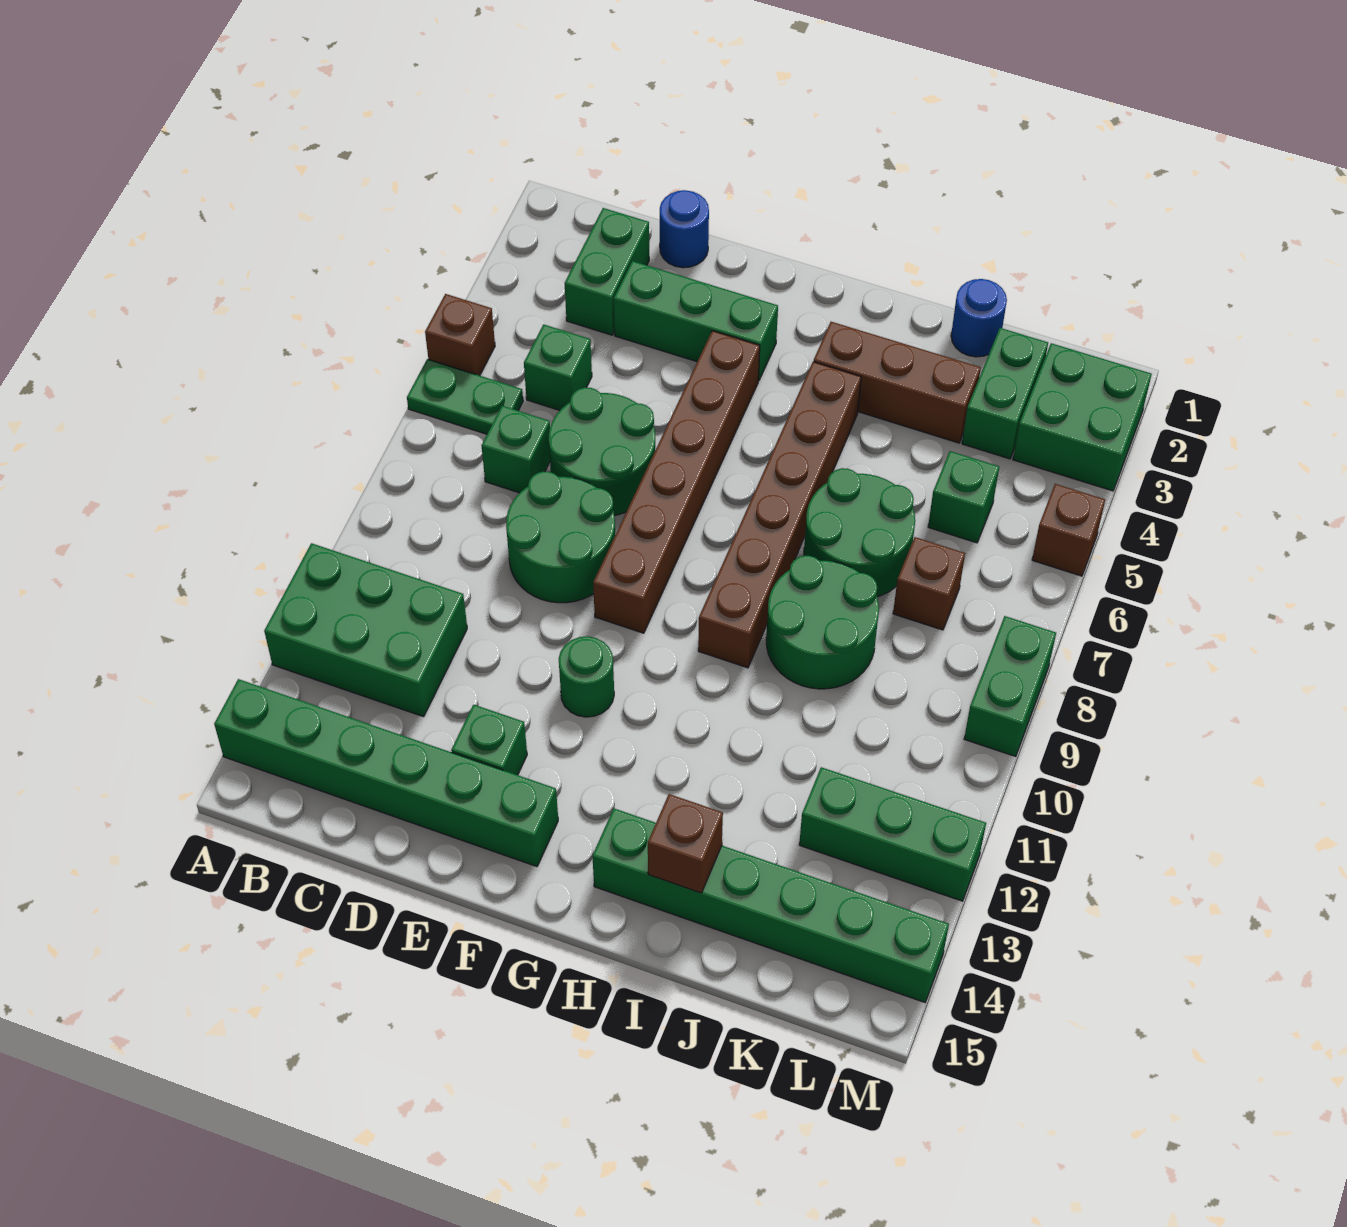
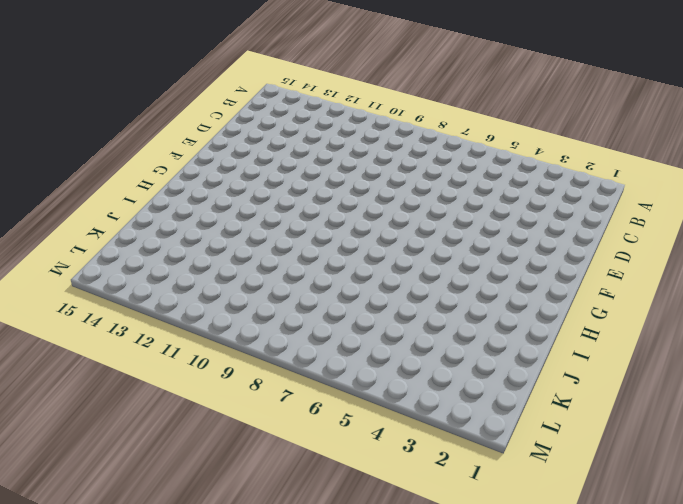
none -> brown 1x1 brick [425,294,495,376]
none -> green 1x2 plate [407,359,523,434]
none -> green 2x3 brick [264,543,467,717]

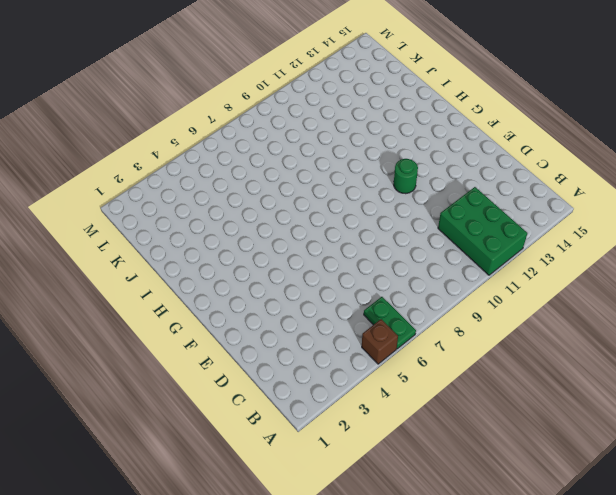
none -> green 1x6 brick [214,679,558,867]
none -> green 1x2 brick [565,208,649,335]
none -> green 1x1 brick [524,324,592,410]

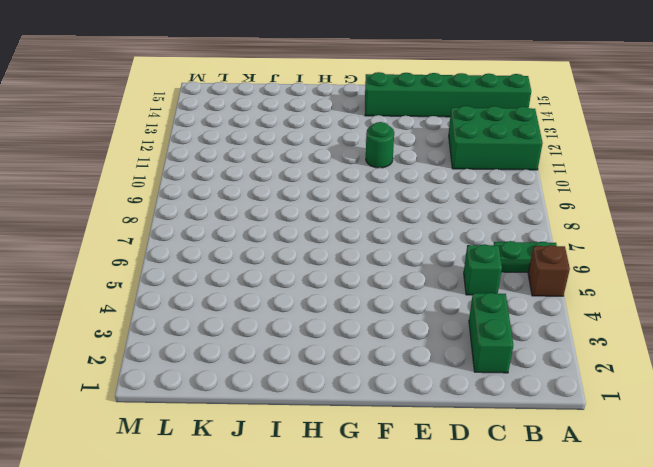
none -> green 1x1 brick [482,406,550,493]
none -> blue 1x1 round brick [660,190,709,268]
none -> green 1x3 brick [614,261,778,381]

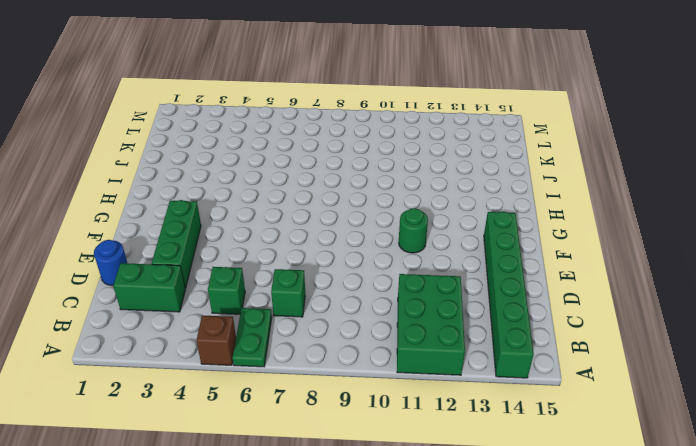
none -> green 2x2 round brick [549,387,655,515]
none -> green 2x2 round brick [506,472,615,603]
none -> green 1x1 brick [451,705,527,775]

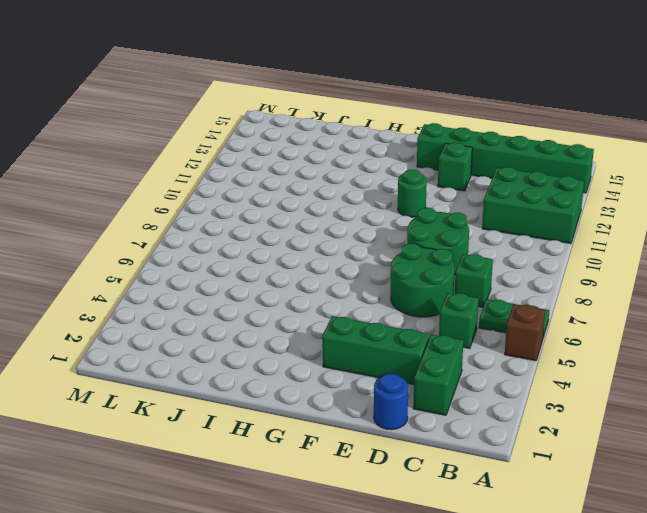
none -> brown 1x6 brick [593,331,760,633]
none -> brown 1x3 brick [814,322,981,443]
none -> brown 1x6 brick [698,362,861,668]

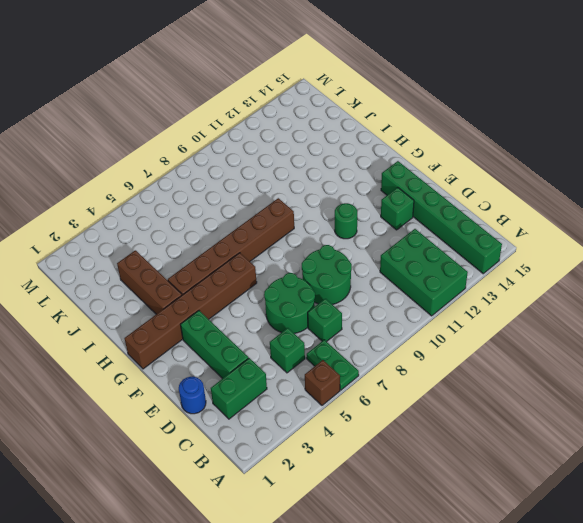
brown 1x6 brick [125,253,257,369] -> brown 1x6 brick moved to [593,331,760,633]
none -> green 1x6 brick [592,808,949,1002]
none -> green 2x2 round brick [804,468,915,597]
none -> green 2x2 round brick [766,556,879,689]

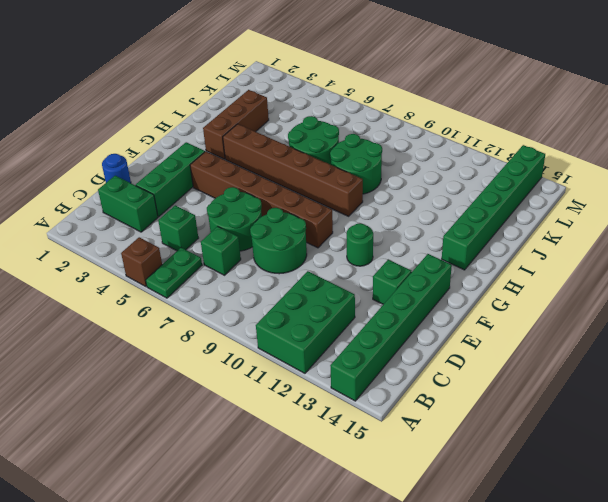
none -> blue 1x1 round brick [951,279,1007,357]
none -> green 1x2 brick [962,328,1048,459]
none -> green 1x1 brick [928,451,999,543]

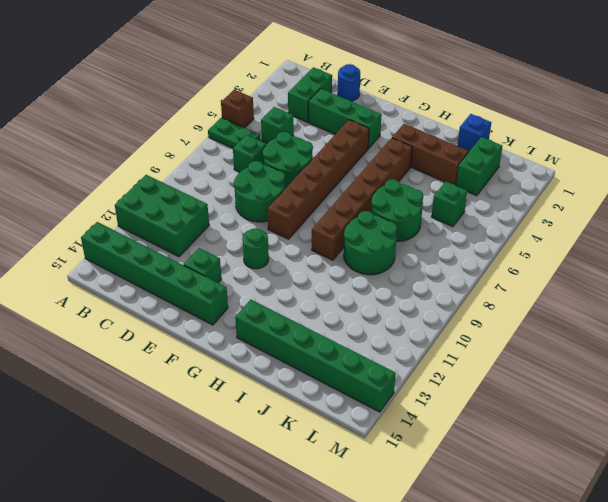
blue 1x1 brick [457,114,491,153] -> blue 1x1 round brick [951,279,1007,357]
none -> brown 1x1 brick [893,537,965,630]
none -> green 1x3 brick [799,767,986,901]
none -> green 2x2 brick [1013,343,1152,491]

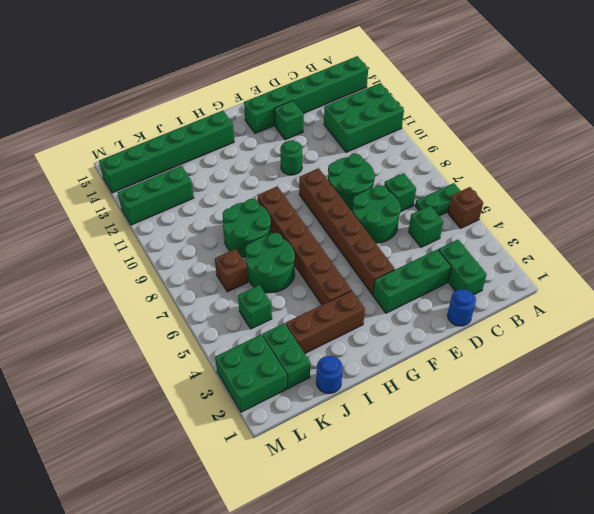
none -> brown 1x1 brick [1032,484,1105,576]
none -> green 1x2 brick [964,616,1056,757]
none -> brown 1x1 brick [648,794,723,893]

